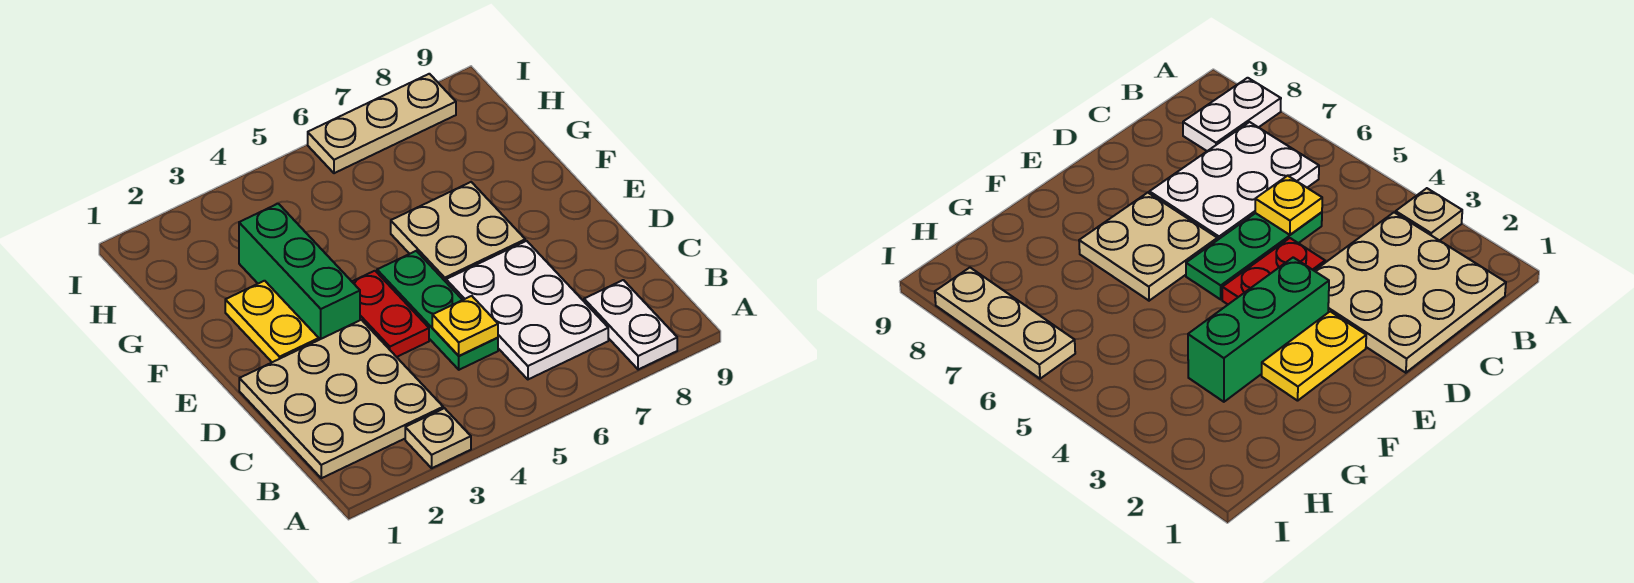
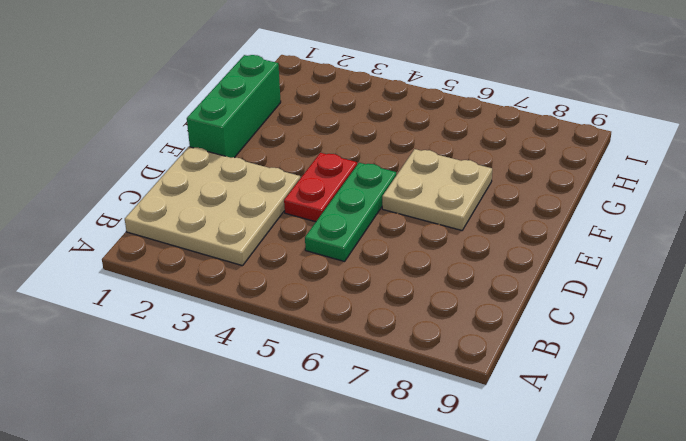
green 1x3 brick [187,55,281,158] -> green 1x3 brick moved to [239,204,360,340]
none -> tan 1x1 plate [405,408,471,468]
none -> white 1x2 plate [584,280,677,370]

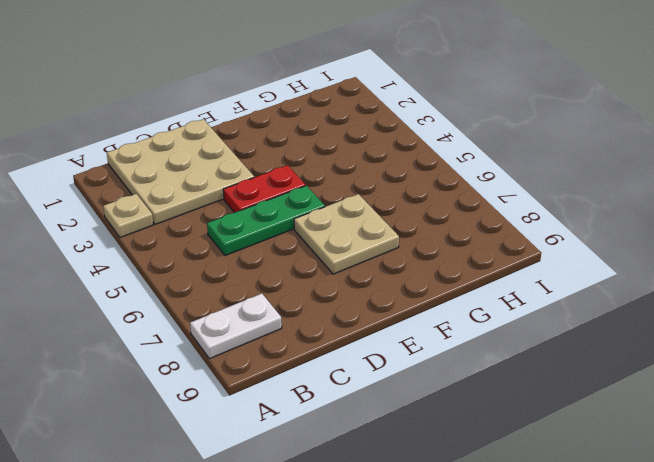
none -> white 2x3 plate [446,241,608,379]
none -> yellow 1x2 plate [225,281,319,362]

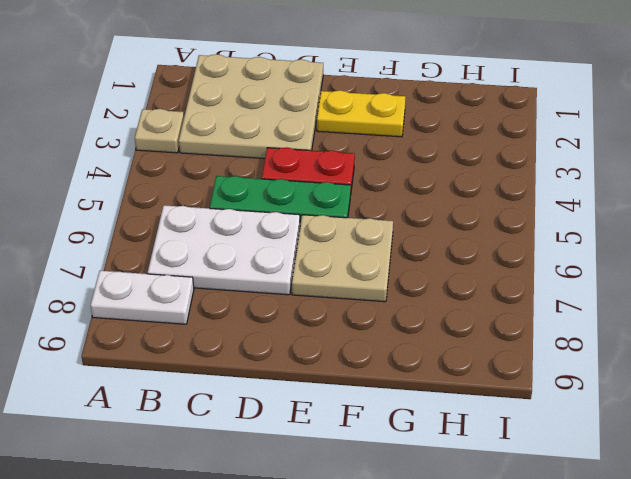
none -> green 1x3 brick [239,204,360,340]
none -> tan 1x3 plate [308,74,456,173]

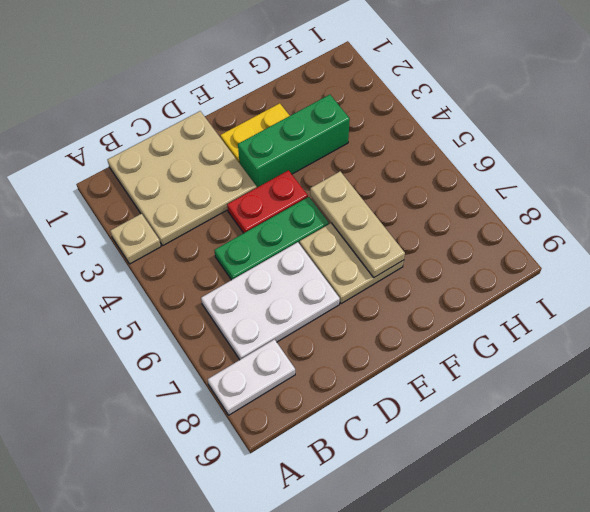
tan 1x3 plate [310,171,405,277] -> tan 1x3 plate moved to [308,74,456,173]
none -> yellow 1x1 plate [432,296,498,356]

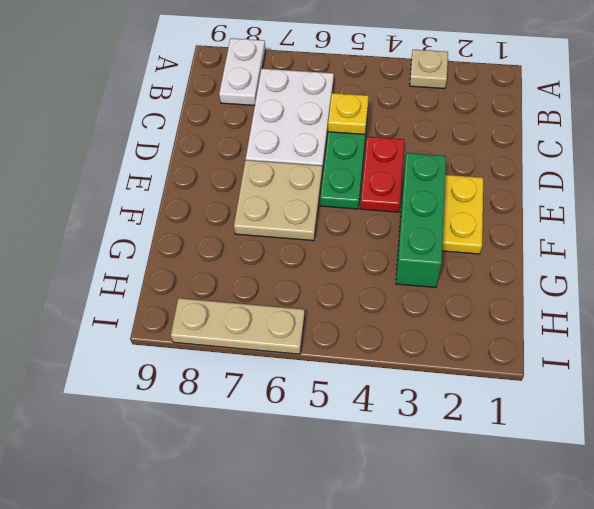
none -> tan 3x3 plate [239,320,443,478]

